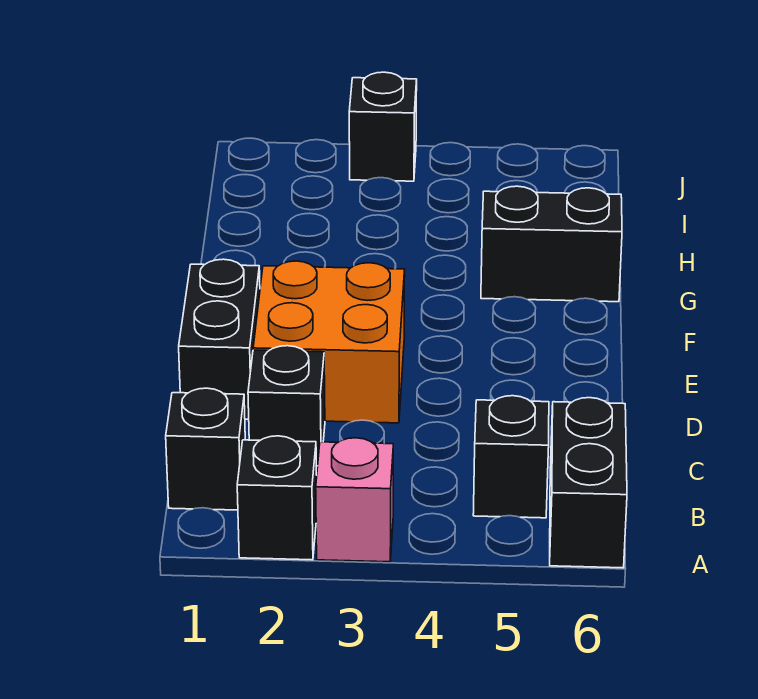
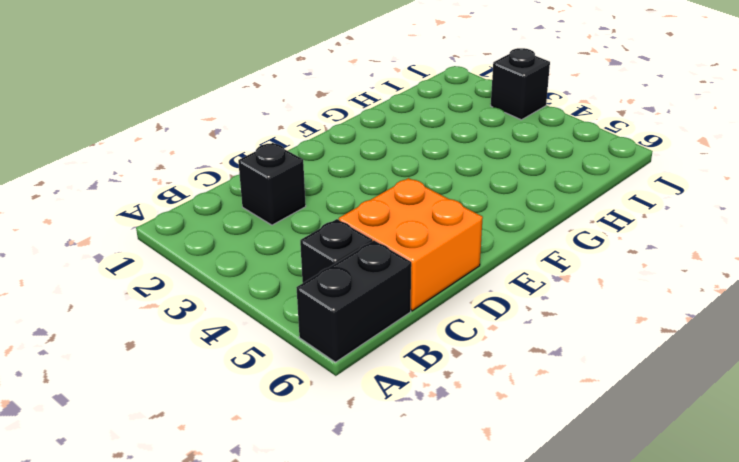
orange 2x2 brick [339,178,483,311] -> orange 2x2 brick moved to [253,261,405,423]
none -> black 1x1 brick [237,436,317,560]
none -> pink 1x1 brick [316,438,393,562]

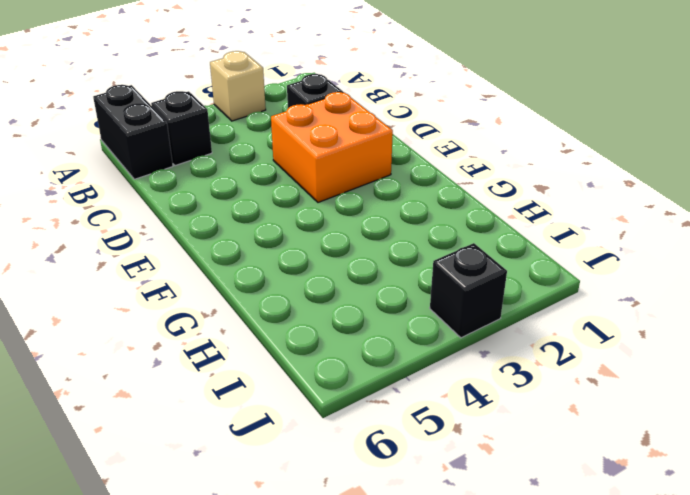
tan 1x1 brick [210,51,266,121] -> pink 1x1 brick [316,438,393,562]
none -> black 1x1 brick [237,436,317,560]
none -> black 1x1 brick [166,388,245,510]

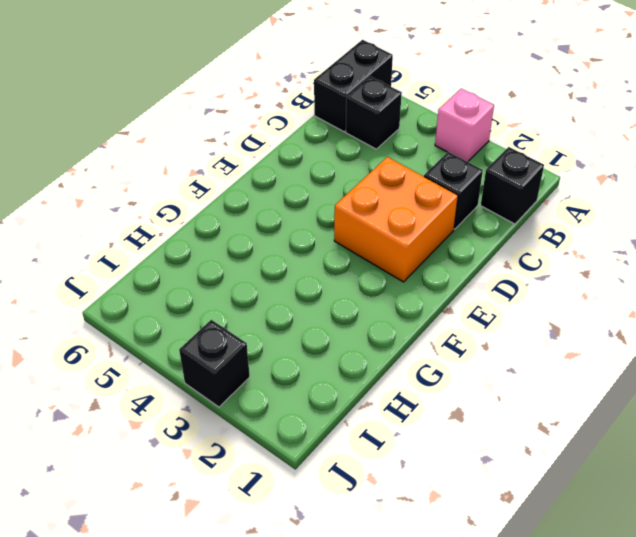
none -> black 1x1 brick [237,436,317,560]
none -> black 1x2 brick [179,259,260,419]

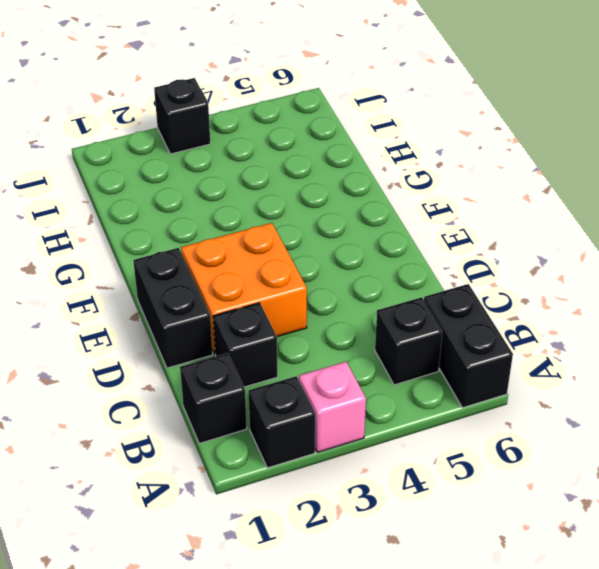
none -> black 1x2 brick [481,186,622,302]

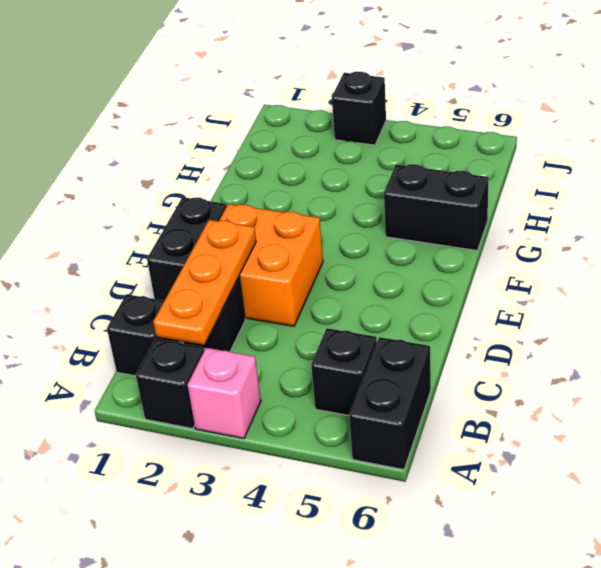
orange 1x3 plate [153,220,256,345] -> none

